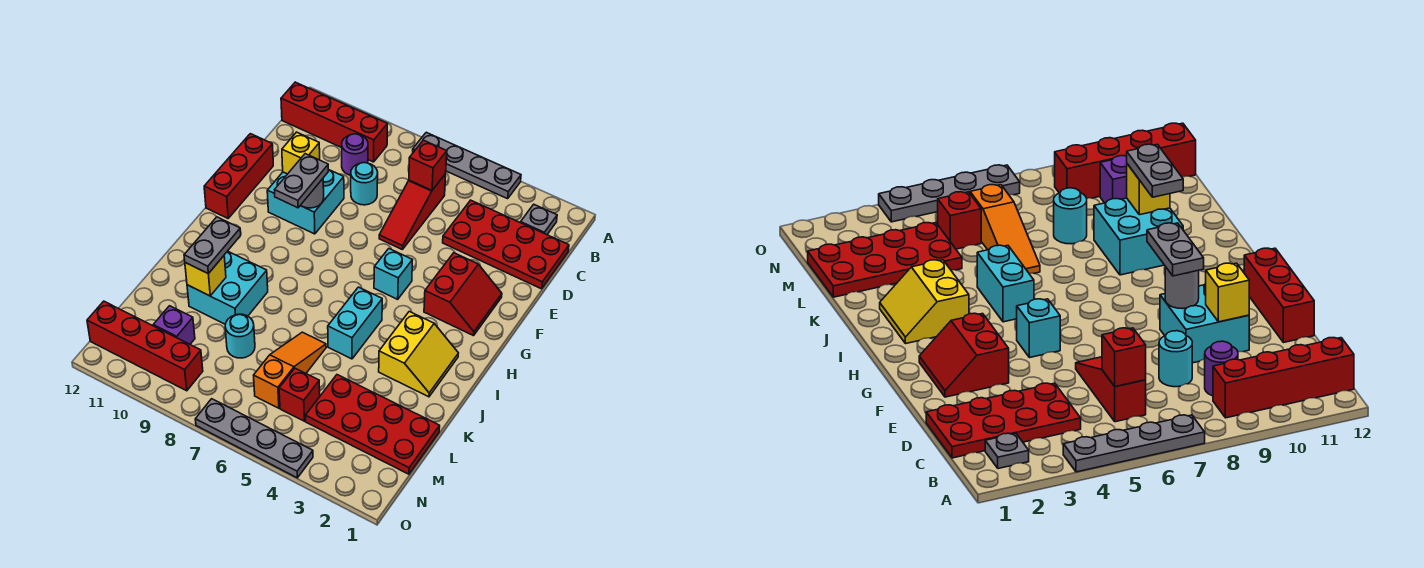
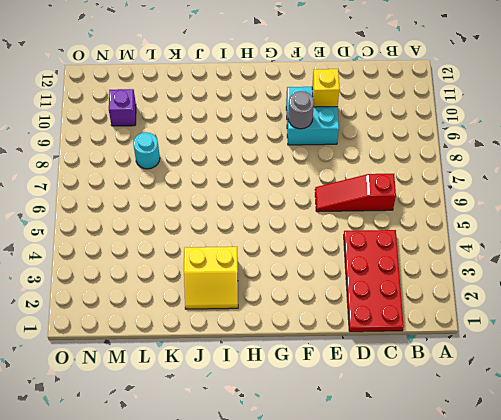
none -> grey 1x4 plate [413,132,521,199]
none -> grey 1x1 plate [521,204,557,235]
none -> red 1x4 brick [281,82,387,162]

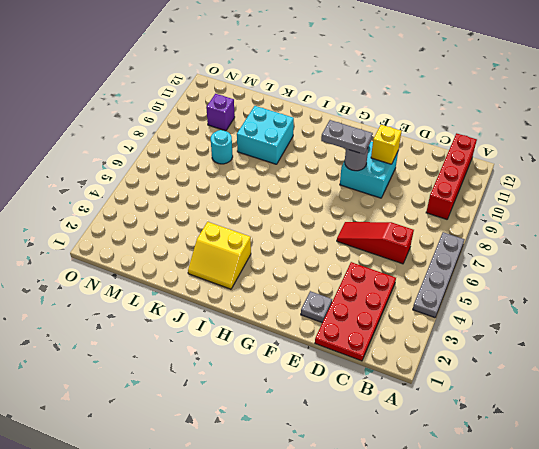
grey 1x1 plate [301,291,332,323] -> grey 1x1 plate moved to [521,204,557,235]
none -> purple 1x1 round brick [342,134,368,175]
none -> cyan 1x1 round brick [351,163,378,205]
none -> red 1x3 brick [204,134,273,218]

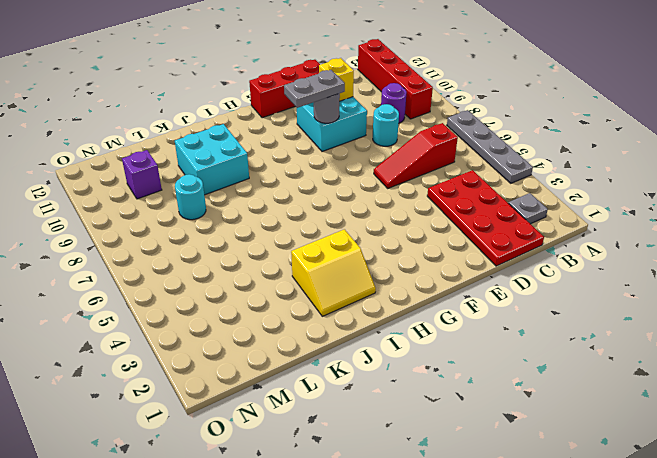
none -> red 2x2 slope [424,253,502,336]
none -> cyan 1x1 brick [374,249,412,299]
none -> cyan 1x2 brick [328,287,382,359]

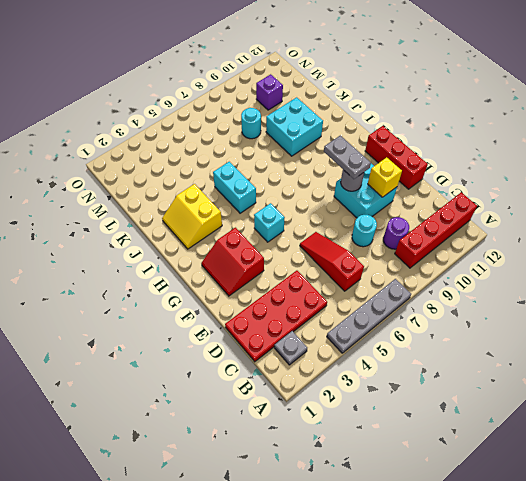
none -> orange 1x3 slope [254,332,326,408]
none -> red 2x4 plate [305,375,440,474]
none -> red 1x1 brick [279,368,320,421]

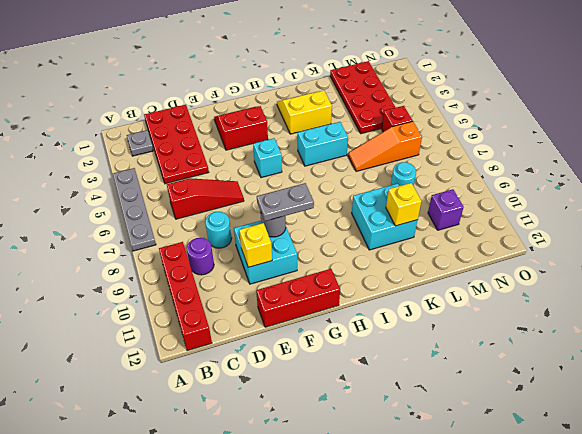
none -> red 1x4 brick [87,301,203,391]
none -> grey 1x4 plate [195,399,313,478]
none -> red 1x1 brick [409,140,447,190]

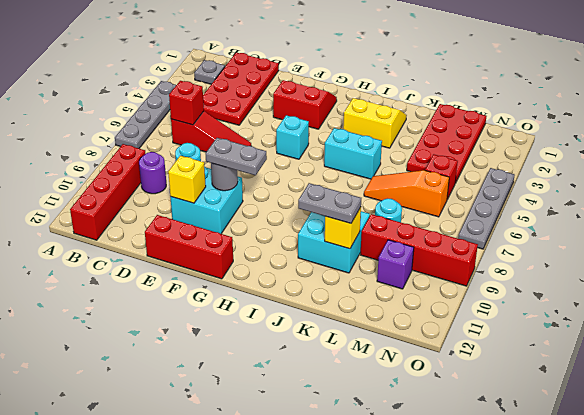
red 1x4 brick [360,214,478,286] -> red 1x4 brick turned to [87,301,203,391]

